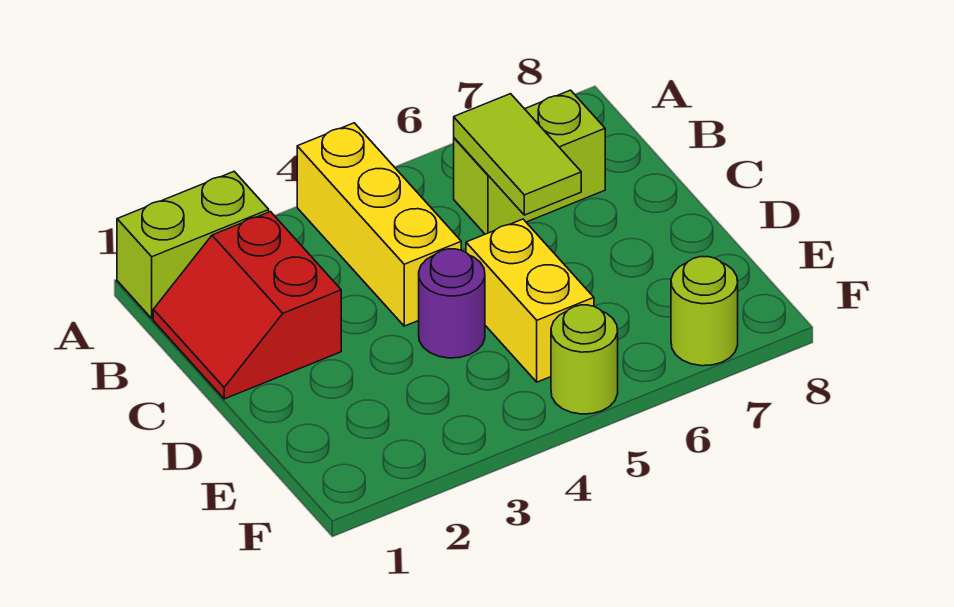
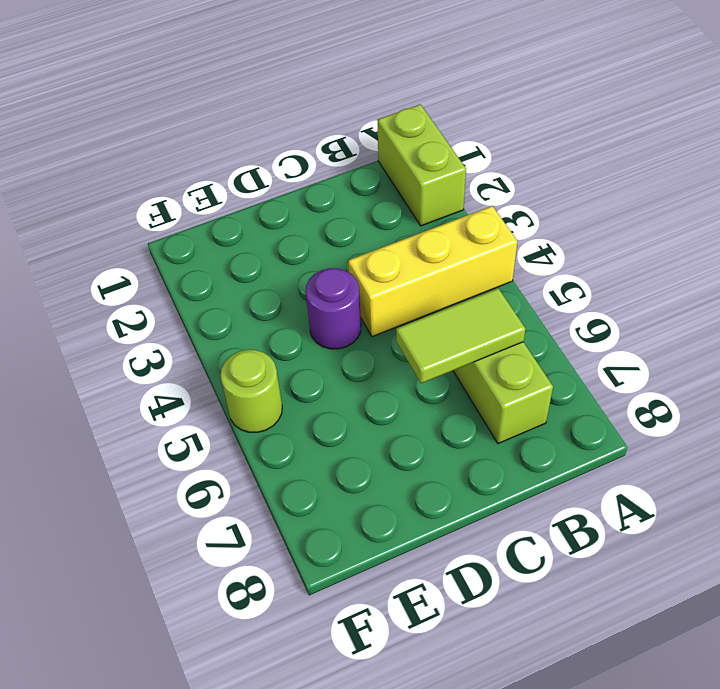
none -> red 2x2 slope [153,212,341,399]
none -> yellow 1x2 brick [466,219,594,382]

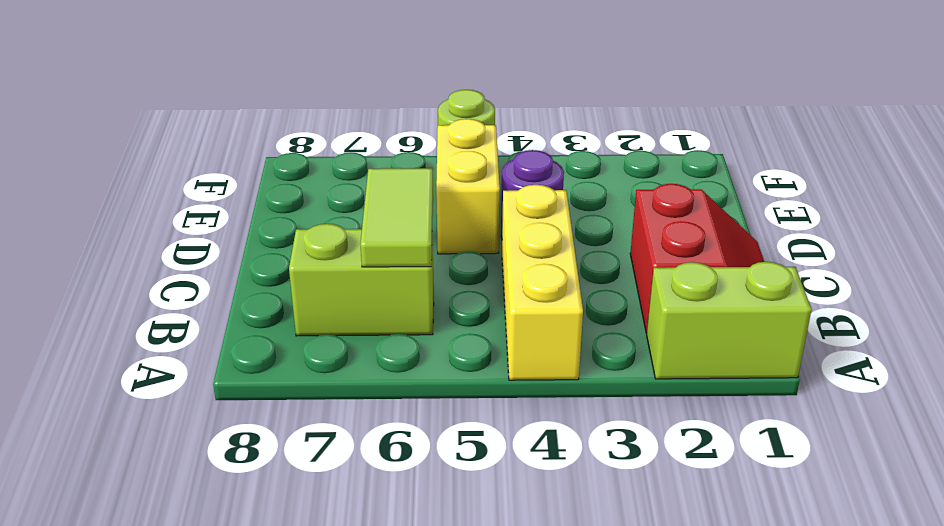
none -> lime 1x1 round brick [671,257,738,366]

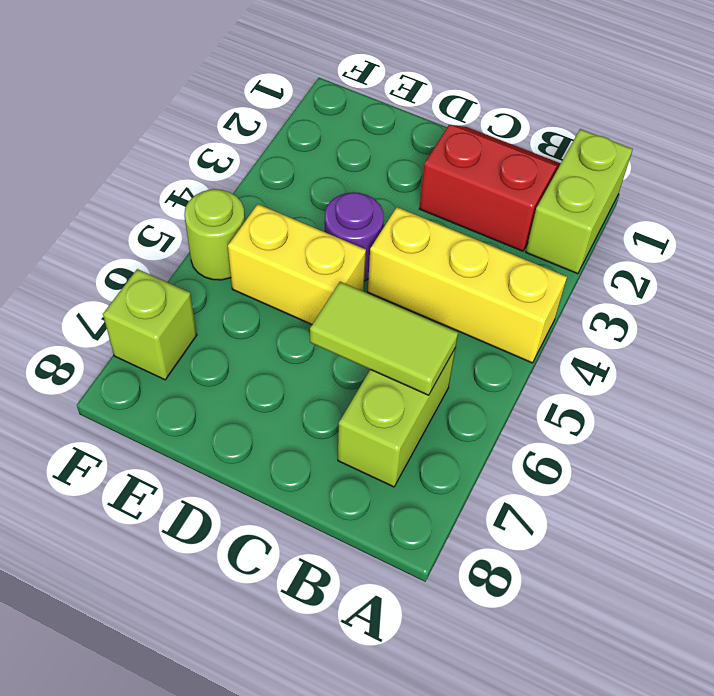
lime 1x1 brick [103,269,197,380] -> lime 1x1 round brick [671,257,738,366]

